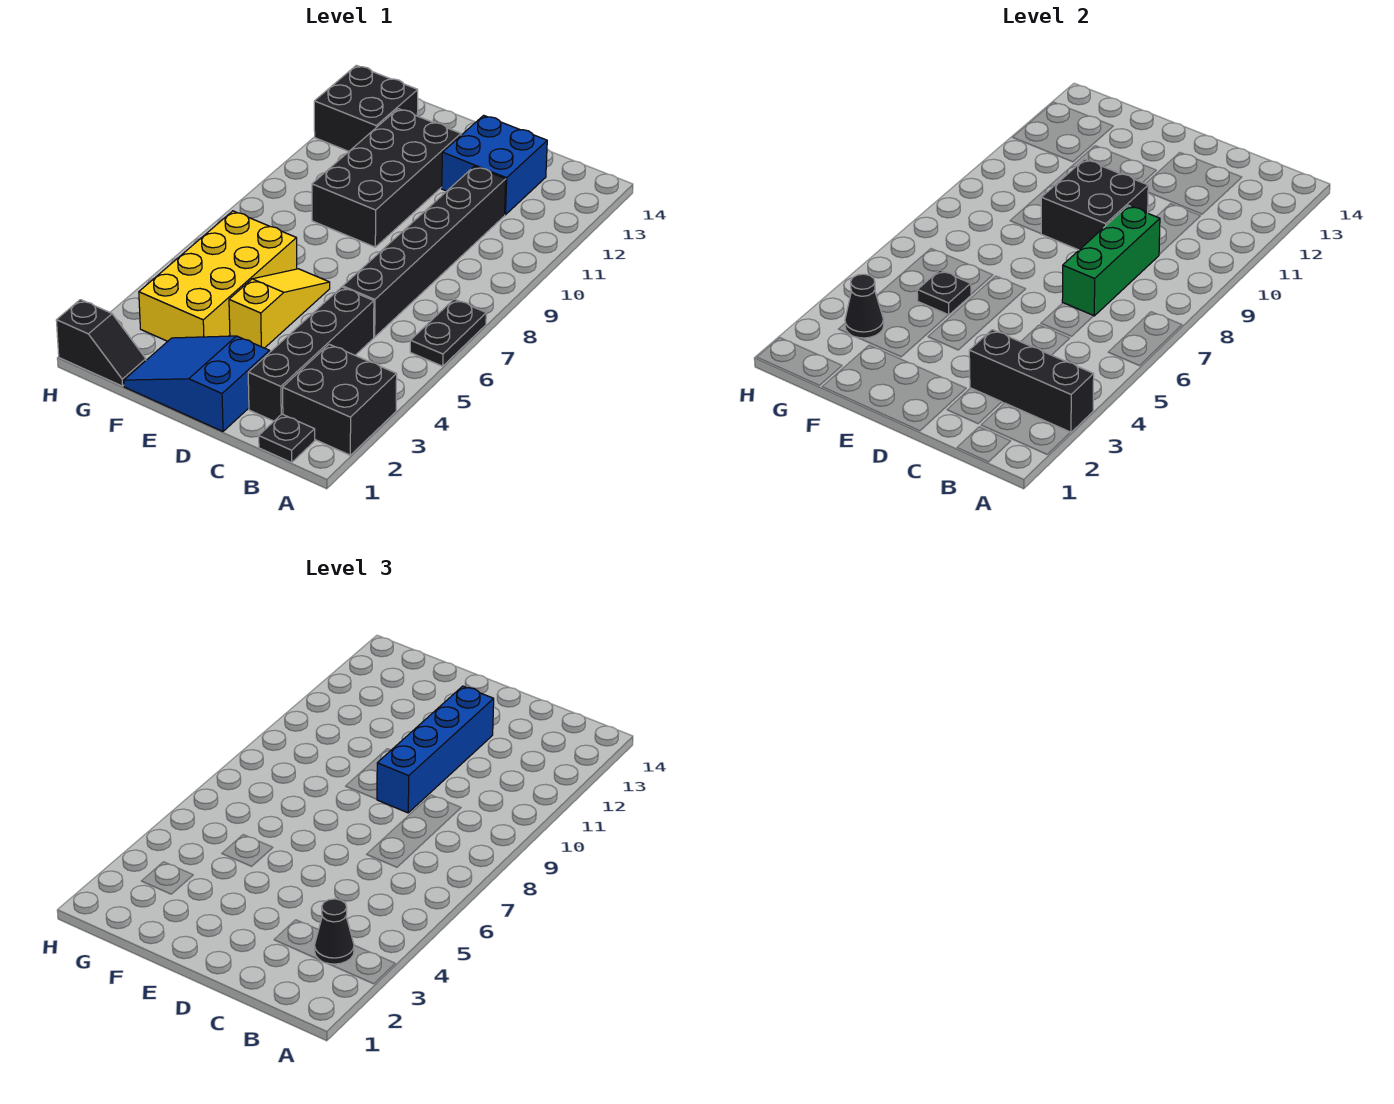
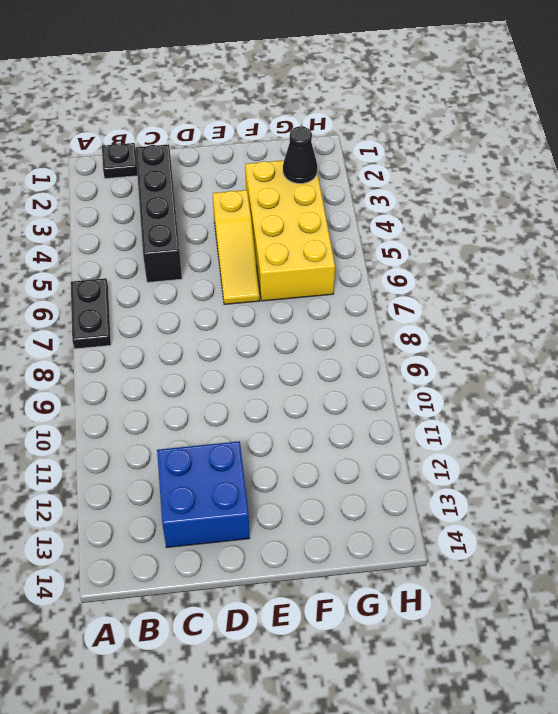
none -> black 2x2 brick [283,344,397,455]
none -> black 1x6 brick [343,166,506,337]
none -> blue 2x3 slope [124,336,270,431]

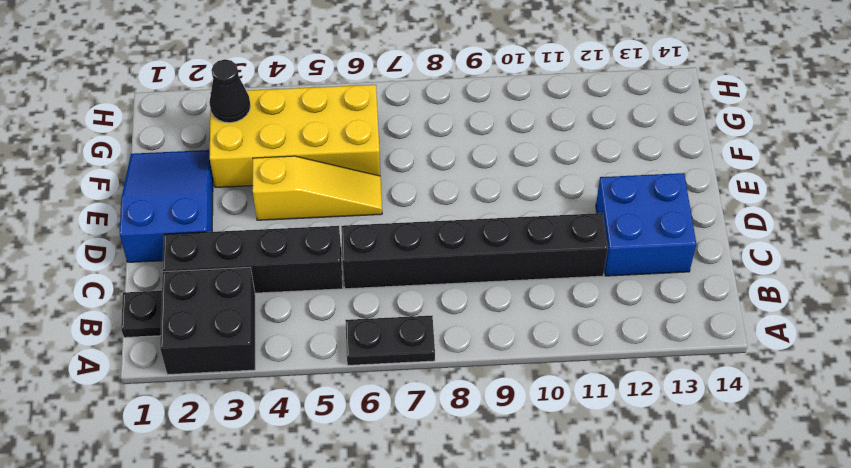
none -> black 2x4 brick [312,109,461,247]
none -> black 1x2 slope [56,300,146,386]
none -> black 2x2 brick [314,65,418,151]

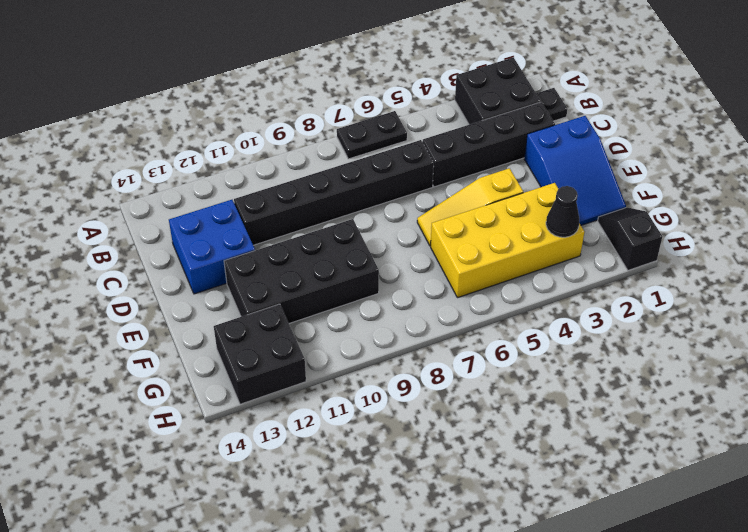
none -> black 1x3 brick [969,330,1094,433]
none -> green 1x3 brick [1062,205,1160,316]
none -> black 2x2 brick [1041,159,1148,250]

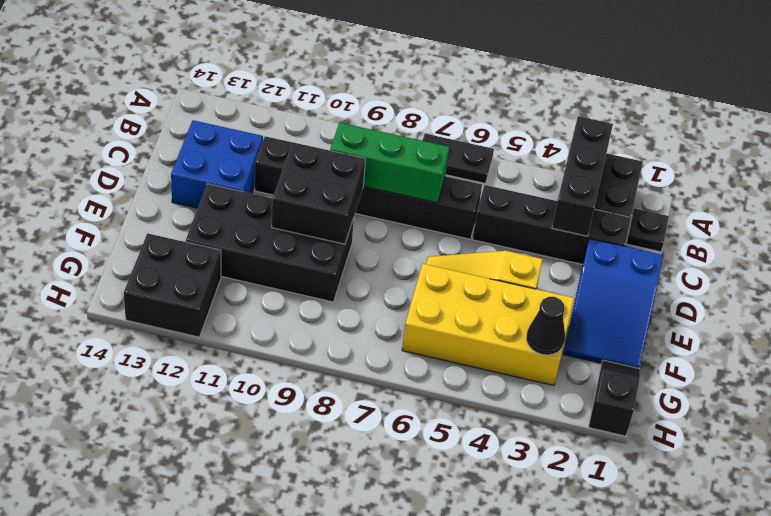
none -> black 1x1 plate [917,270,971,315]
none -> black 1x1 cone [315,899,354,964]
none -> blue 1x4 brick [377,686,494,813]

